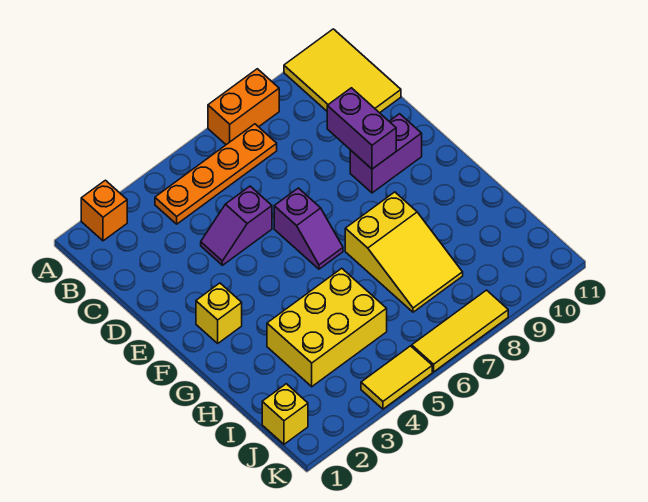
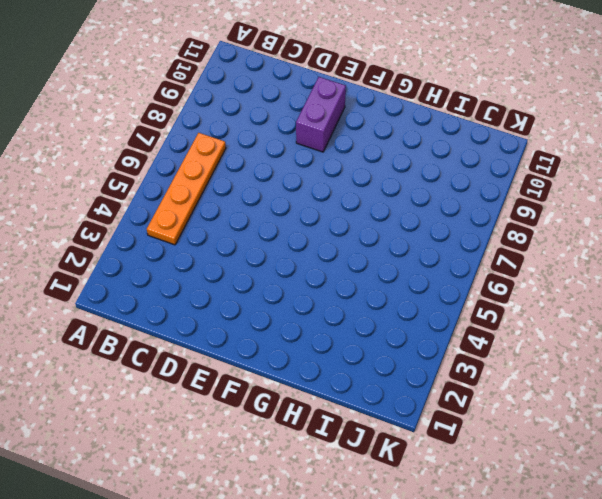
none -> orange 1x1 brick [81,180,127,241]
none -> orange 1x2 brick [208,69,279,145]
none -> yellow 2x3 tile [284,29,401,113]

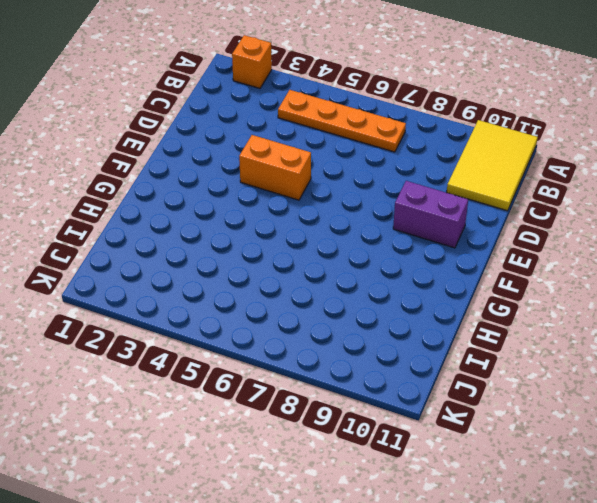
orange 1x2 brick [239,135,311,200] -> orange 1x2 brick moved to [208,69,279,145]
none -> purple 1x2 slope [201,186,272,265]
none -> purple 1x2 slope [274,188,343,269]
none -> yellow 1x1 brick [196,283,242,343]

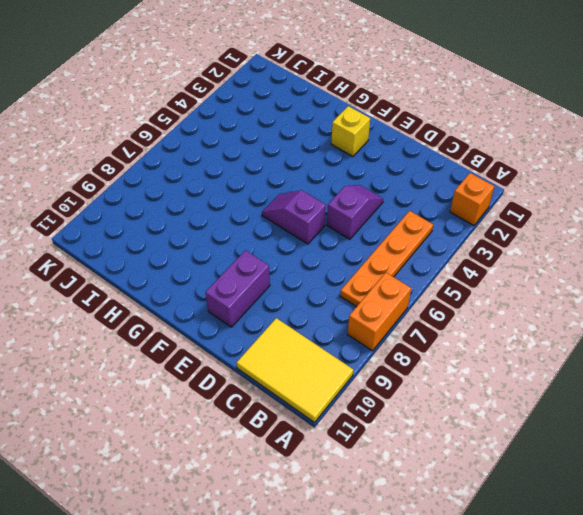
none -> yellow 2x3 slope [345,192,463,312]
none -> yellow 2x3 brick [267,268,387,387]
none -> yellow 1x1 brick [262,384,308,444]

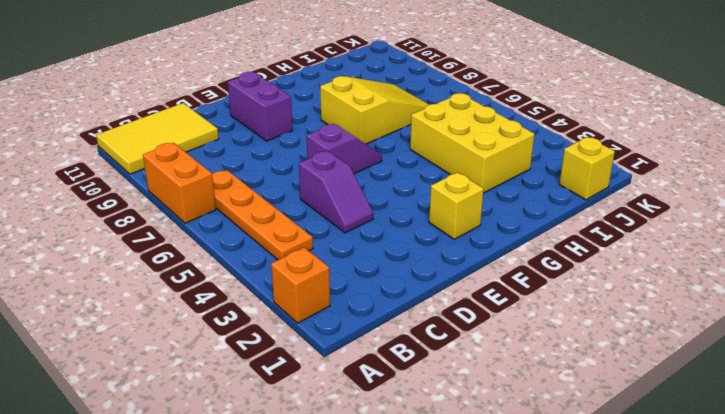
none -> yellow 1x2 tile [361,346,432,409]
none -> yellow 1x3 tile [412,290,508,372]
none -> purple 1x2 brick [327,88,396,169]

